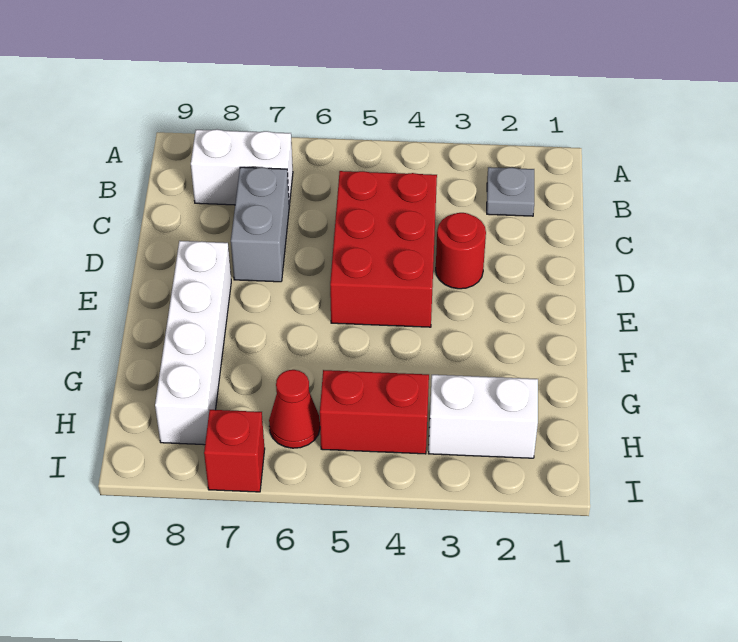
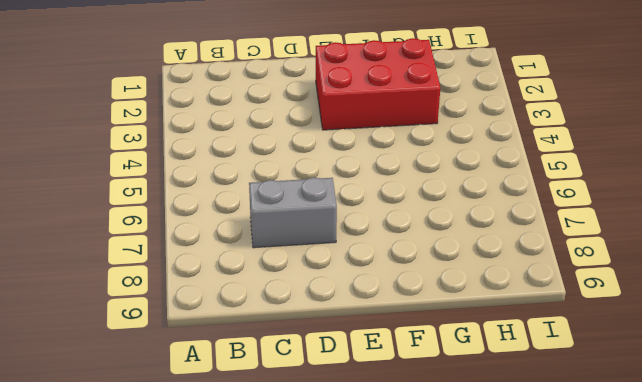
red 2x3 brick [316,38,440,130] -> red 2x3 brick moved to [330,171,437,327]
none -> grey 1x1 plate [487,167,534,216]
none -> white 1x2 brick [191,129,293,206]

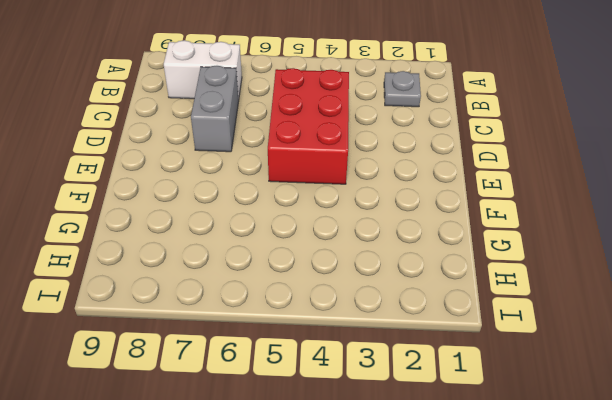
none -> red 1x1 round brick [436,213,486,289]
none -> white 1x4 brick [155,241,231,445]

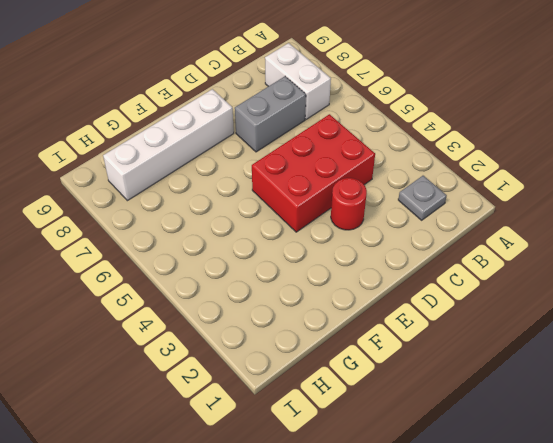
none -> white 1x2 brick [428,375,538,458]
none -> red 1x2 brick [320,370,429,454]

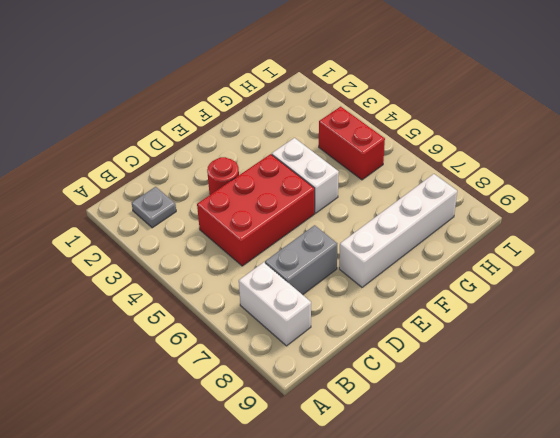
white 1x2 brick [272,138,339,213] -> white 1x2 brick moved to [428,375,538,458]
none -> red 1x1 cone [269,370,320,448]
none -> red 1x1 brick [204,410,265,492]

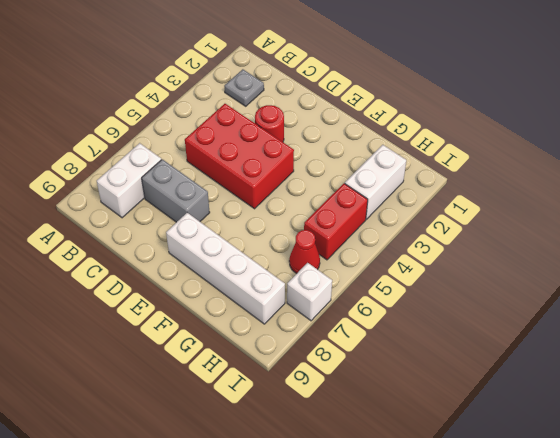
white 1x1 brick [287,263,332,321] -> red 1x1 brick [204,410,265,492]

